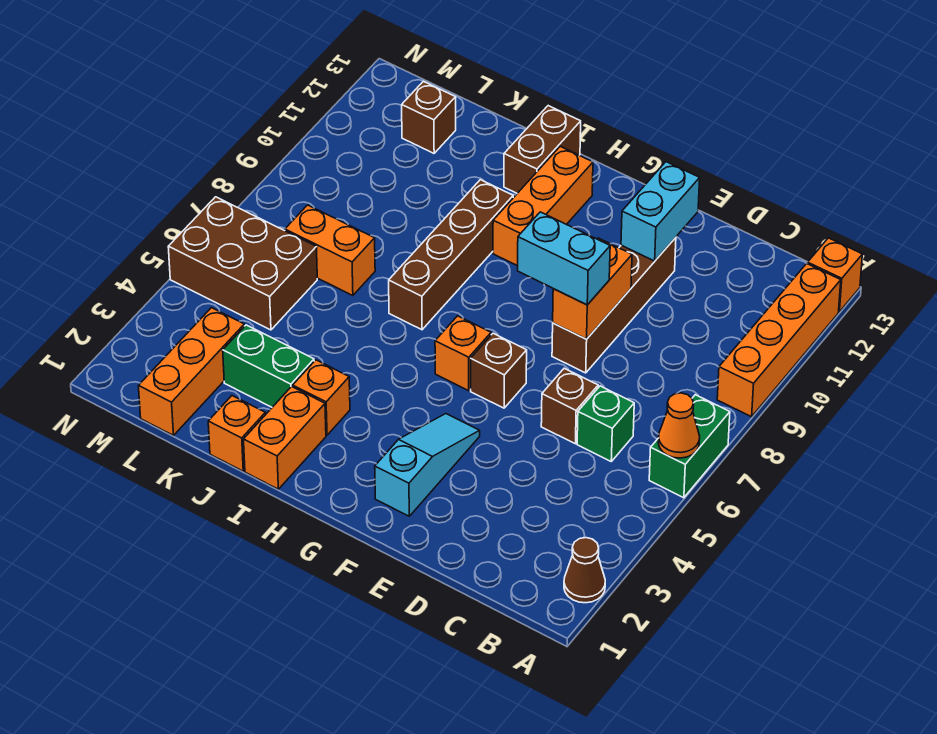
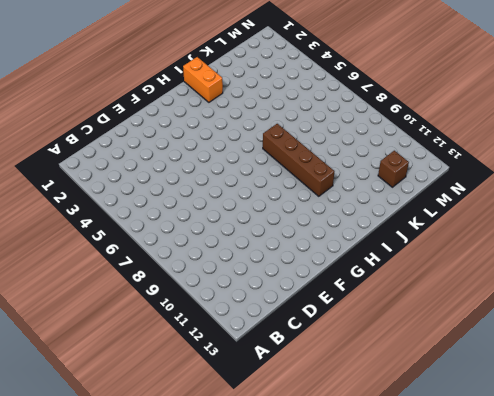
none -> brown 1x1 cone [564,538,605,603]
none -> green 1x2 brick [649,395,730,498]
none -> orange 1x4 brick [717,264,841,417]

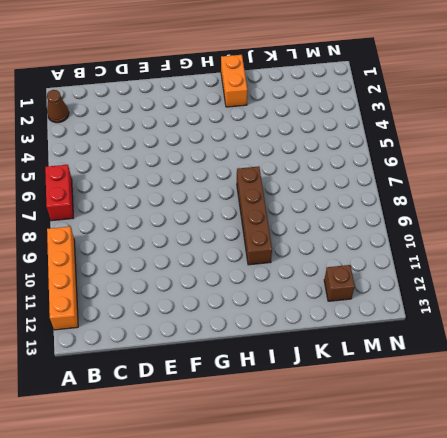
red 1x2 brick [45,165,73,221] -> green 1x2 brick [649,395,730,498]
none -> orange 1x1 brick [808,238,862,312]
none -> green 1x1 brick [577,386,634,461]
none -> brown 1x1 brick [541,368,598,444]

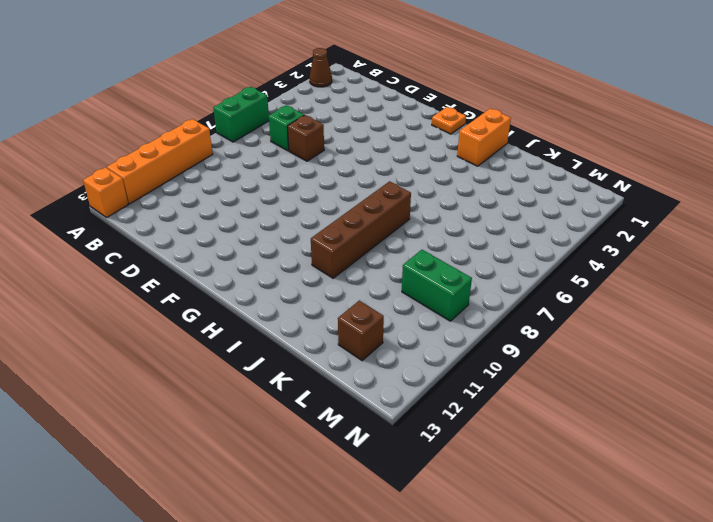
orange 1x1 plate [432,107,466,134] -> none
green 1x2 brick [402,250,472,321] -> green 1x2 brick moved to [223,325,314,407]
none -> brown 1x4 brick [552,238,676,373]
none -> cyan 1x3 slope [375,414,480,516]
none -> brown 1x1 brick [471,333,527,408]

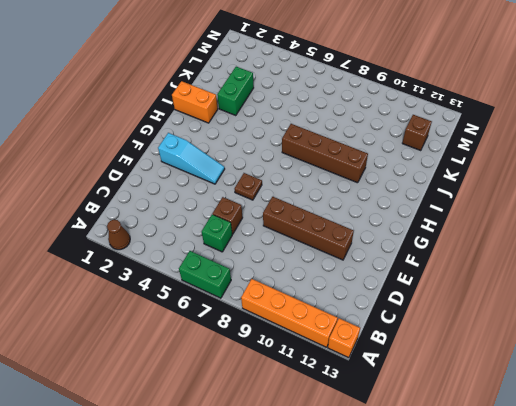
brown 1x1 plate [235,173,262,200] -> brown 1x1 brick [471,333,527,408]
none -> orange 1x1 brick [435,316,491,391]
none -> orange 1x3 brick [493,146,593,266]
none -> orange 1x1 brick [293,360,350,435]

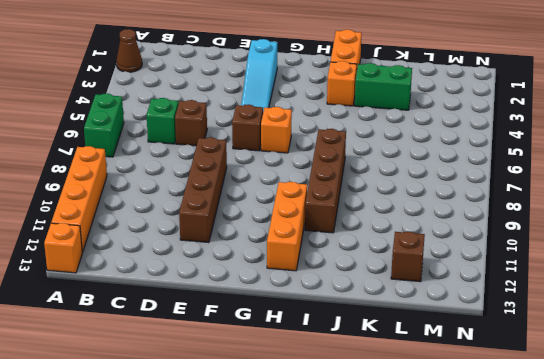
none -> brown 1x2 brick [504,106,581,193]
none -> orange 1x1 brick [208,396,265,471]
none -> orange 1x2 brick [285,205,375,296]

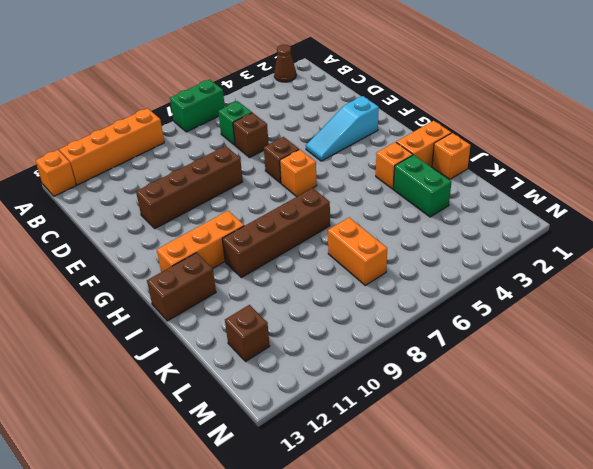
none -> orange 1x3 brick [139,308,244,435]
none -> brown 2x3 brick [168,197,317,330]
none -> orange 1x1 cone [658,393,700,458]

